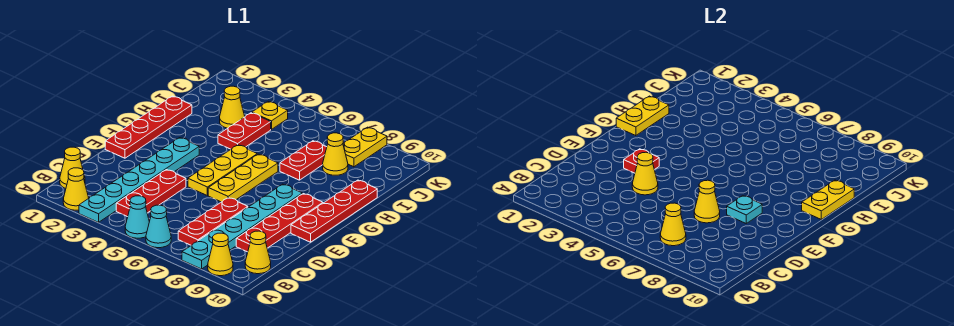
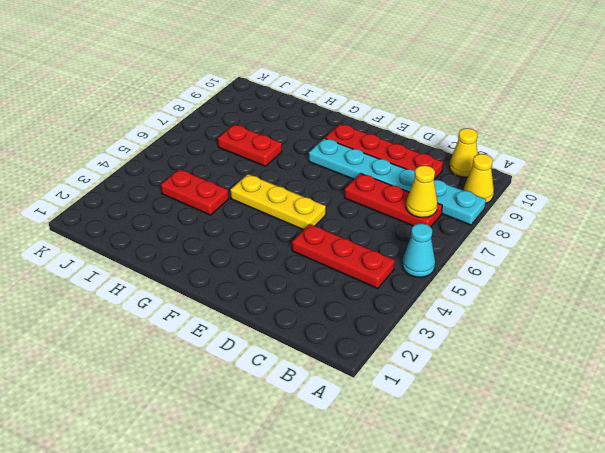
none -> yellow 1x1 cone [63,168,89,210]
none -> cyan 1x6 plate [79,138,199,222]
none -> cyan 1x1 cone [146,205,171,248]

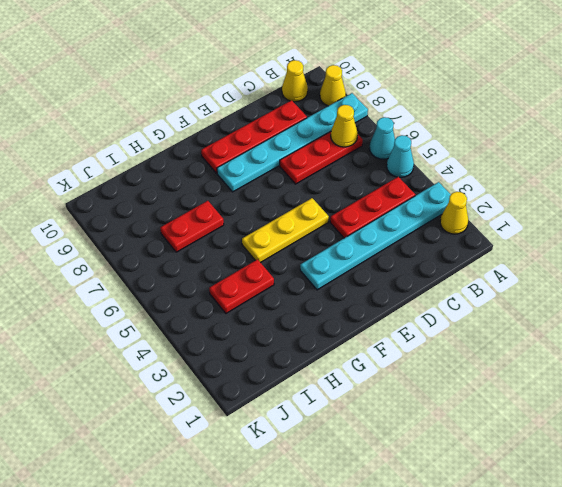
none -> yellow 1x1 cone [60,147,85,188]
none -> red 1x4 plate [105,96,192,158]
none -> yellow 1x3 plate [208,154,278,202]

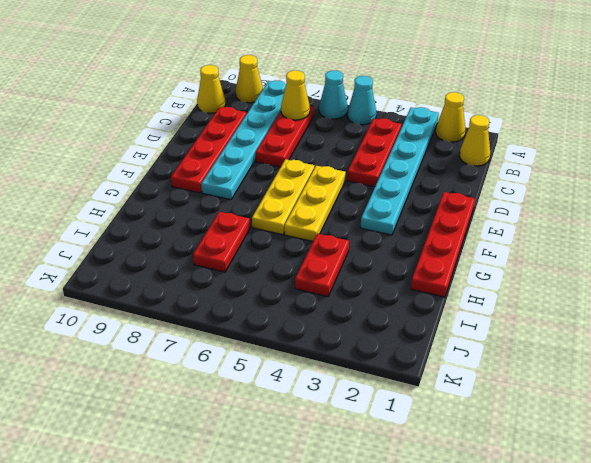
none -> red 1x4 plate [291,180,377,242]
none -> yellow 1x1 cone [220,86,245,128]
none -> yellow 1x1 cone [323,133,348,175]

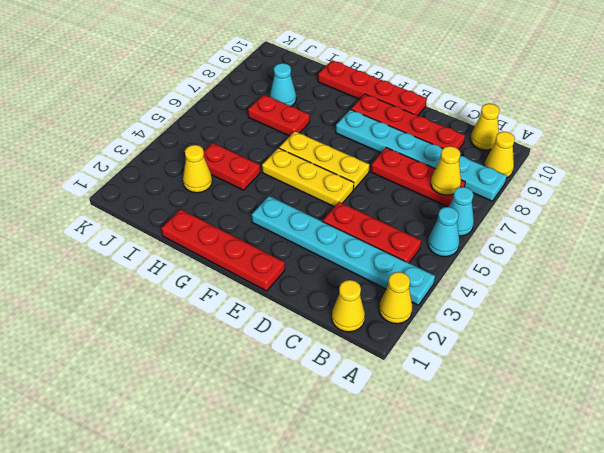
cyan 1x1 cone [270,63,296,106] -> yellow 1x1 cone [323,133,348,175]
none -> yellow 1x1 plate [252,102,288,129]
none -> yellow 1x2 plate [343,127,387,167]
none -> yellow 1x1 cone [632,152,658,195]

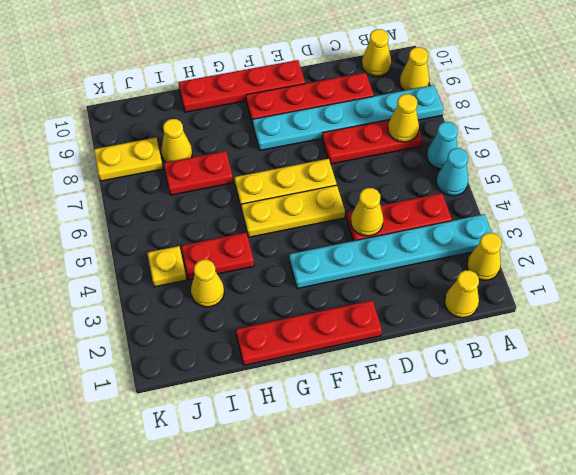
none -> yellow 1x1 cone [694,180,720,223]
none -> red 1x1 plate [624,149,659,173]
none -> cyan 1x1 plate [727,196,762,223]

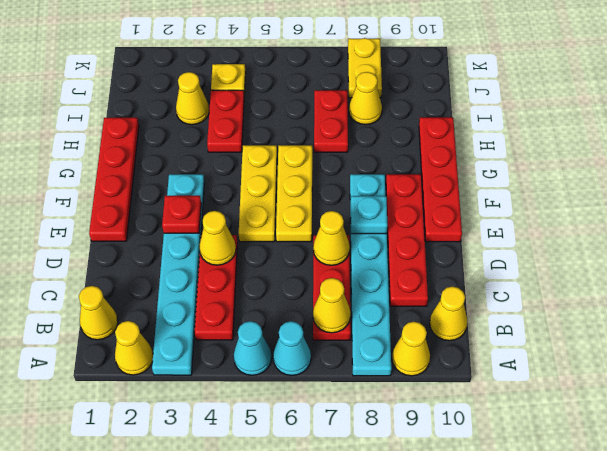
none -> yellow 1x2 plate [616,96,669,136]
none -> yellow 1x2 plate [802,180,854,219]

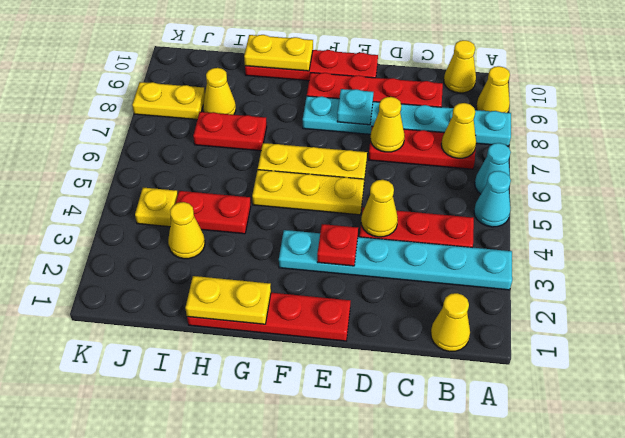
none -> yellow 1x1 cone [63,168,89,210]

